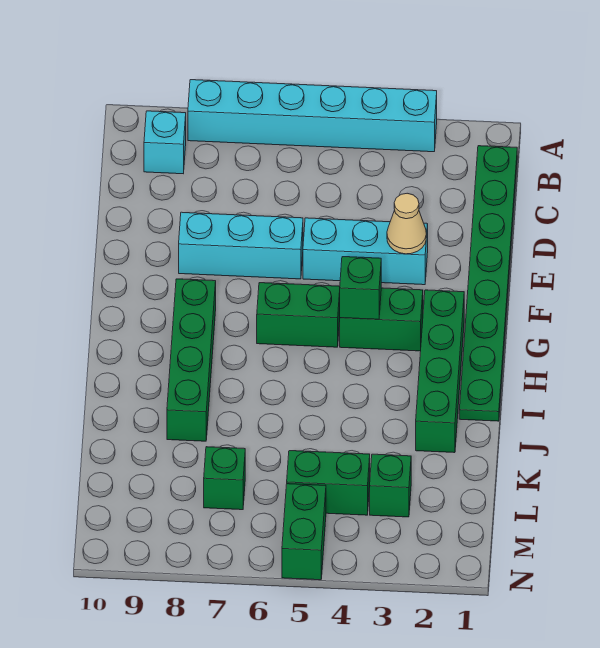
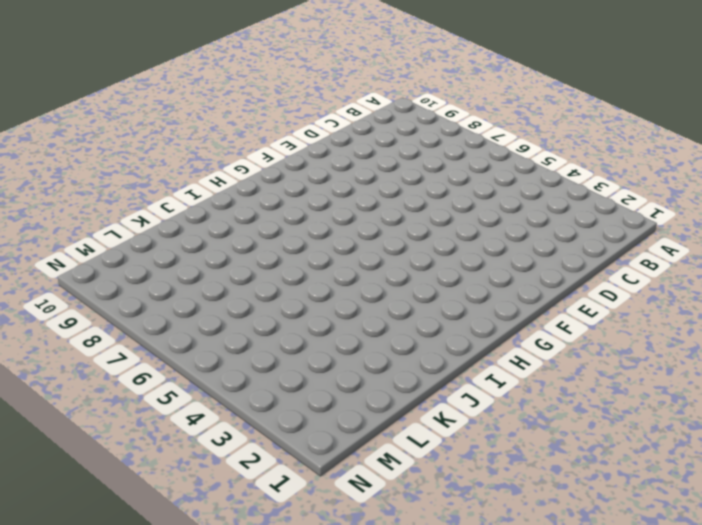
none -> cyan 1x6 brick [188,80,437,152]
none -> green 1x8 plate [459,146,517,421]
none -> cyan 1x1 brick [144,111,186,174]

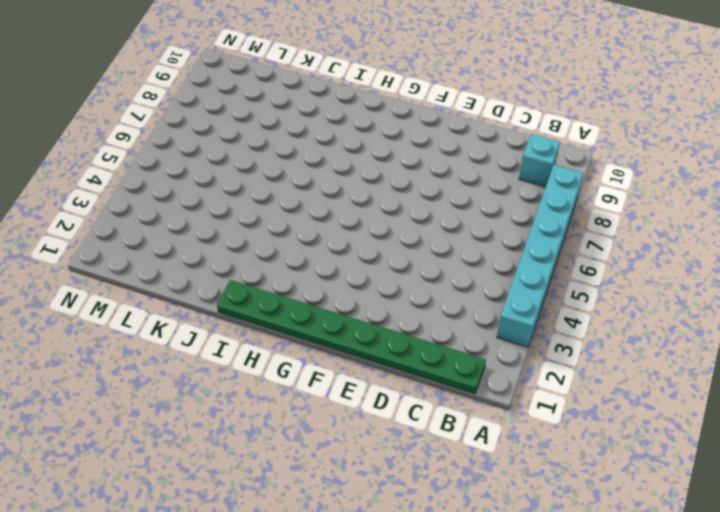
none -> cyan 1x3 brick [303,218,428,285]
none -> cyan 1x3 brick [179,212,303,279]
none -> green 1x4 brick [416,290,464,453]

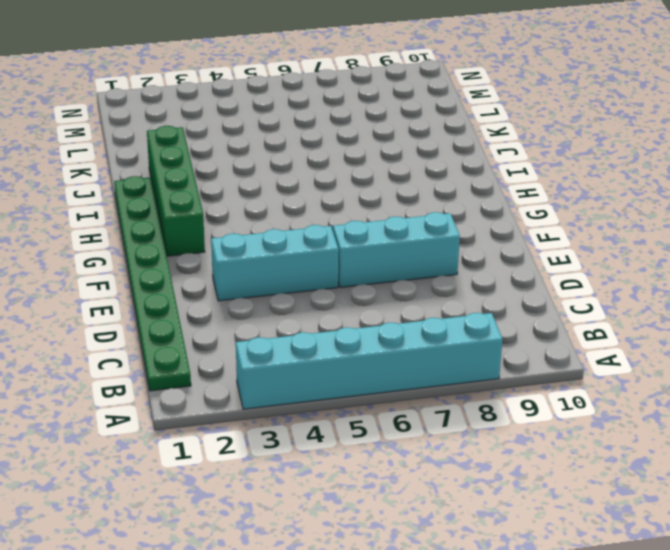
none -> cyan 1x1 brick [144,111,186,174]
none -> green 1x2 brick [340,288,423,351]
none -> green 1x2 brick [257,283,340,347]

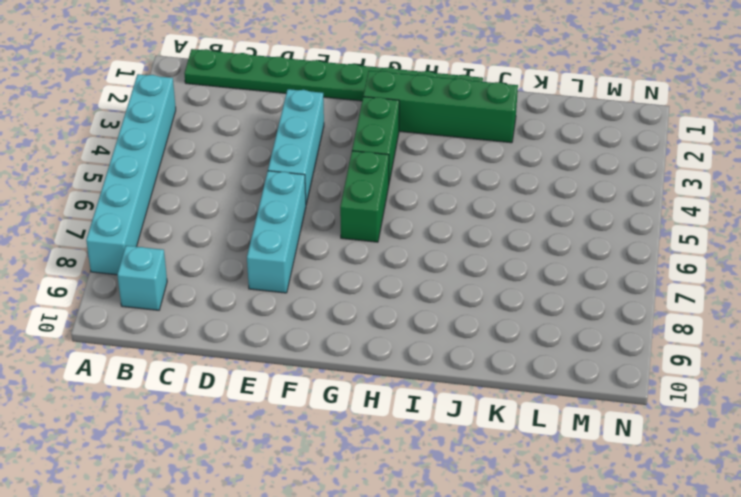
none -> green 1x4 brick [167,279,216,441]
none -> green 1x1 brick [370,454,411,517]
none -> green 1x2 brick [287,451,370,515]

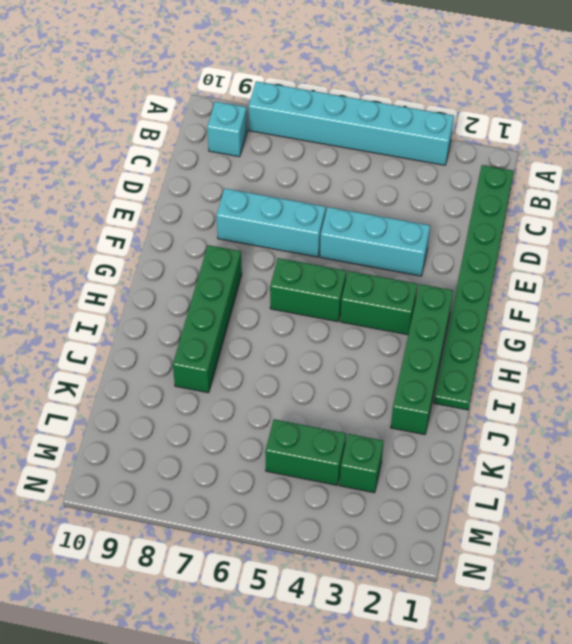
none -> green 1x1 brick [204,447,245,510]
none -> green 1x2 brick [282,484,326,580]
none -> tan 1x1 cone [387,193,426,254]

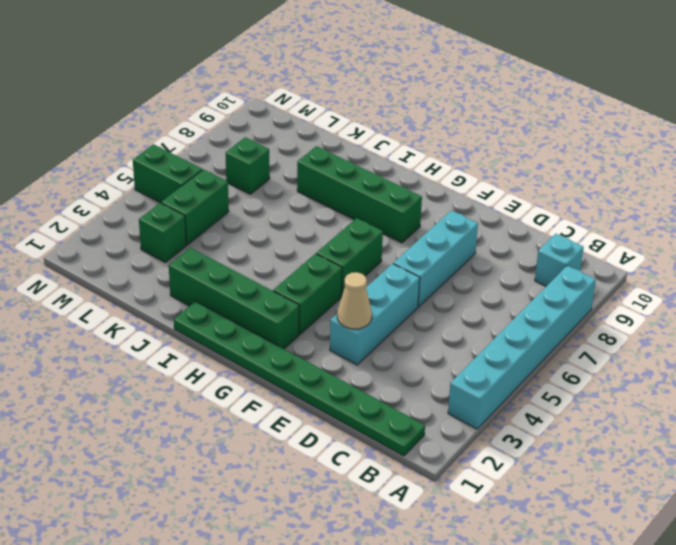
none -> green 1x1 brick [340,257,381,319]

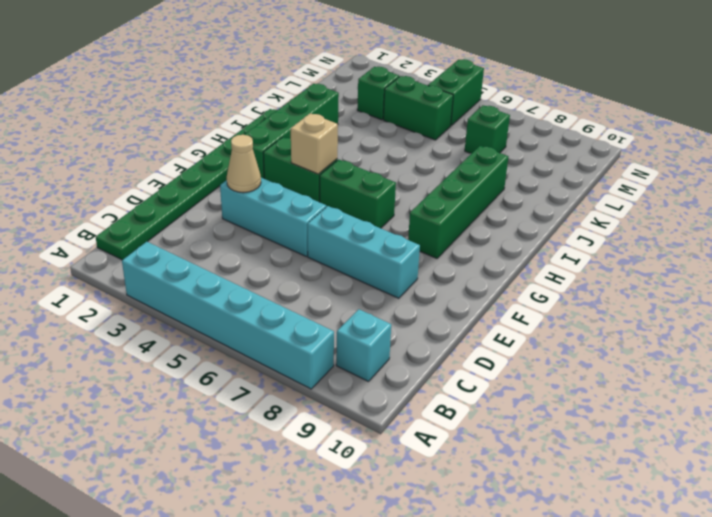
tan 1x1 brick [291,113,338,174] -> green 1x1 brick [340,257,381,319]

